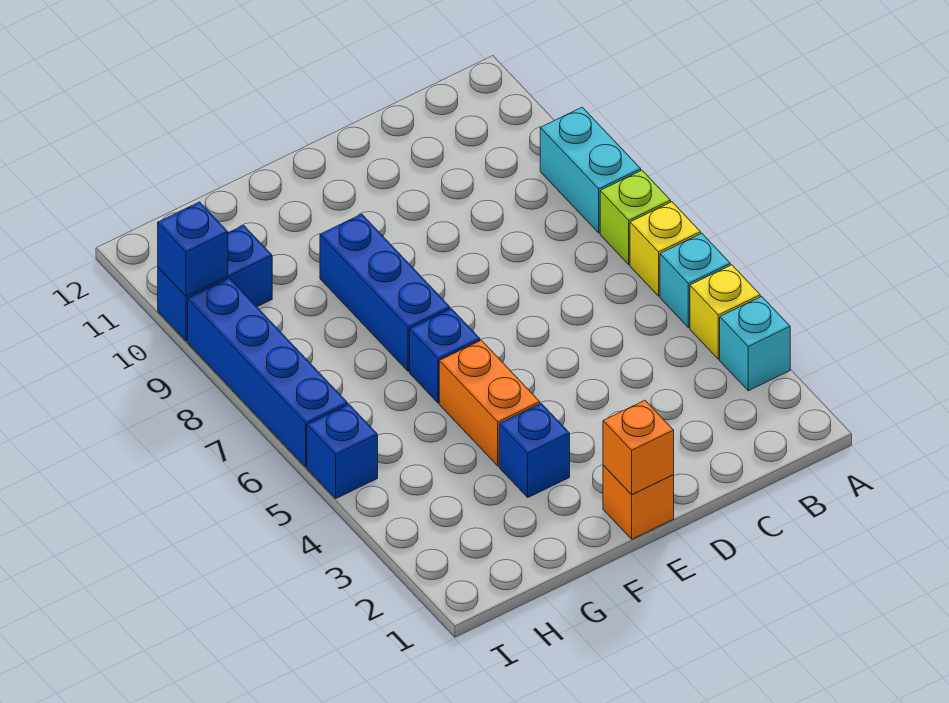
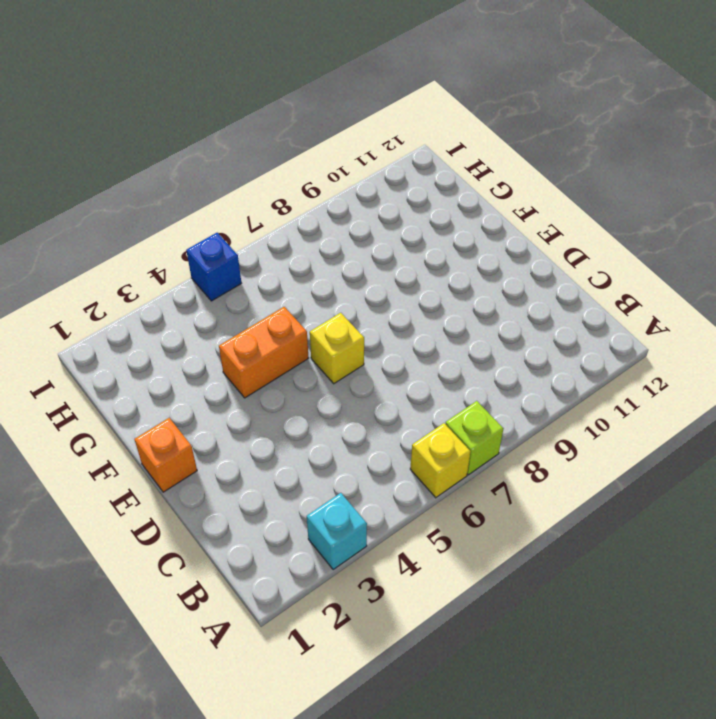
yellow 1x1 brick [310,313,364,384] -> yellow 1x1 brick moved to [690,265,760,359]
none -> cyan 1x1 brick [660,233,730,328]
none -> cyan 1x2 brick [540,107,641,233]
none -> blue 1x1 brick [499,403,570,497]

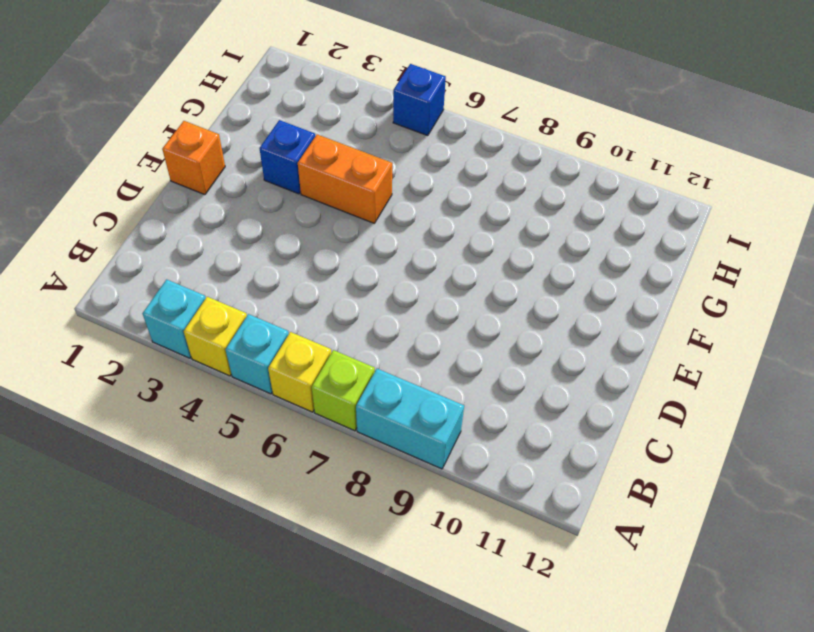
none -> blue 1x1 brick [410,309,480,403]
none -> blue 1x3 brick [320,214,450,372]
none -> blue 1x2 brick [158,225,272,341]

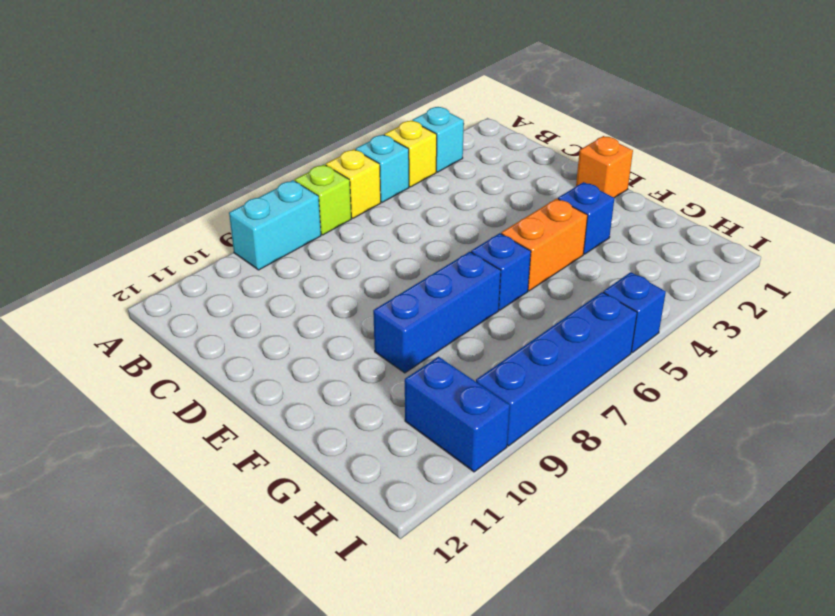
none -> orange 1x1 brick [603,400,674,495]
none -> blue 1x1 brick [158,202,228,296]

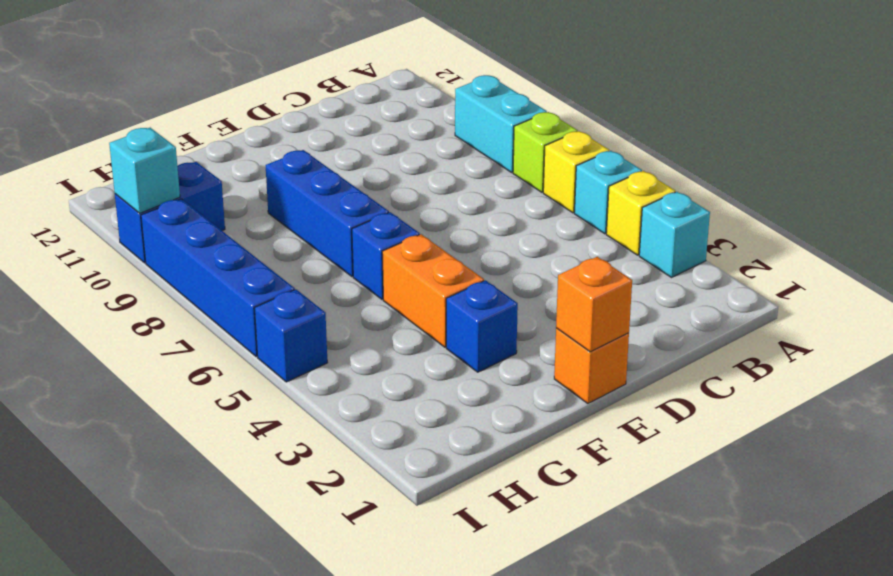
cyan 1x1 brick [109,128,180,213] -> blue 1x1 brick [158,202,228,296]

